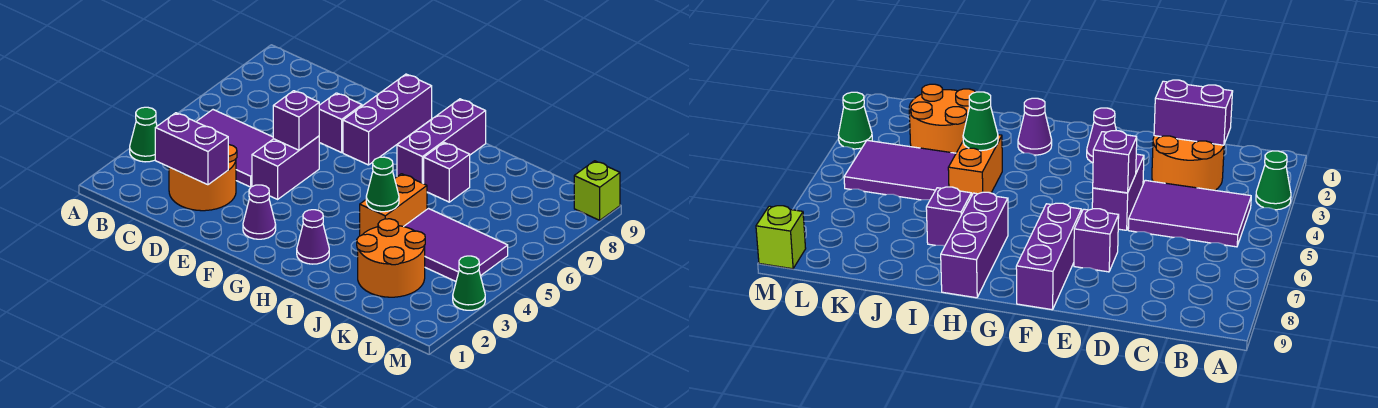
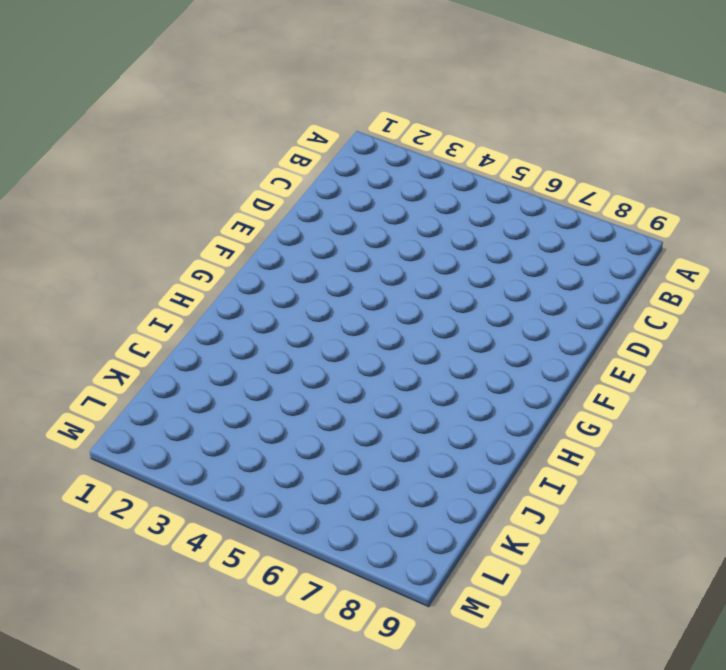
none -> green 1x1 cone [130,107,157,162]
none -> purple 2x3 tile [196,110,273,187]
none -> orange 2x2 round brick [169,144,237,211]

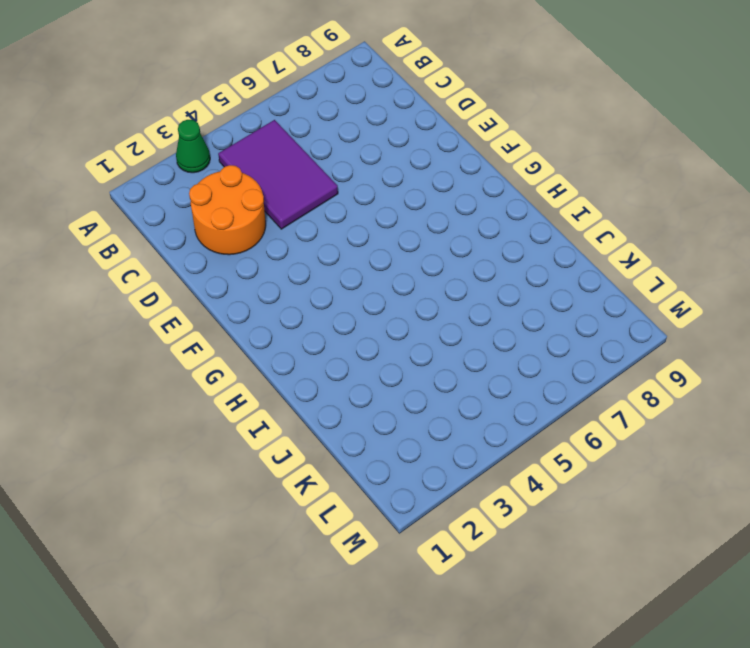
none -> purple 1x2 brick [252,136,319,199]
none -> purple 1x1 brick [319,93,362,153]
none -> purple 1x1 cone [243,185,276,239]

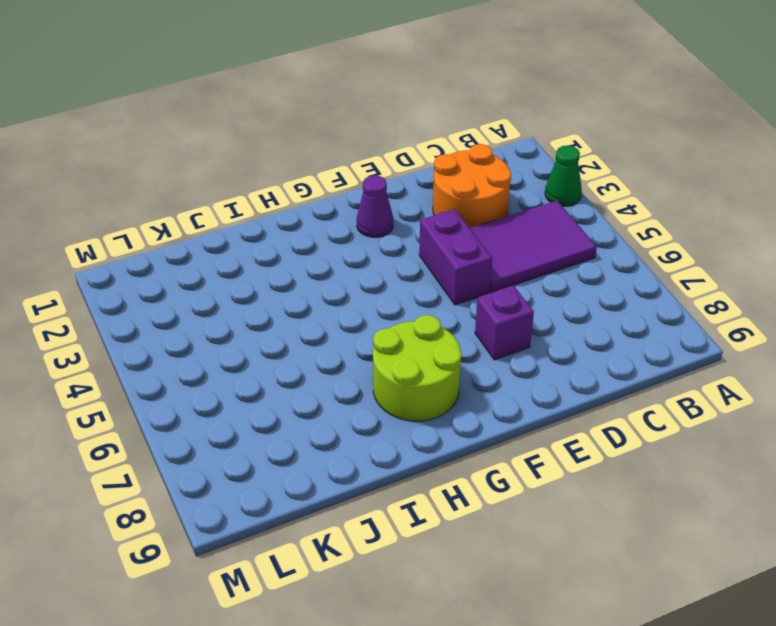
lime 2x2 round brick [373,315,461,421] -> purple 1x3 brick [397,99,486,184]
none -> purple 1x3 brick [343,74,432,165]
none -> purple 1x1 cone [297,210,329,264]
none -> orange 1x2 brick [360,174,427,236]

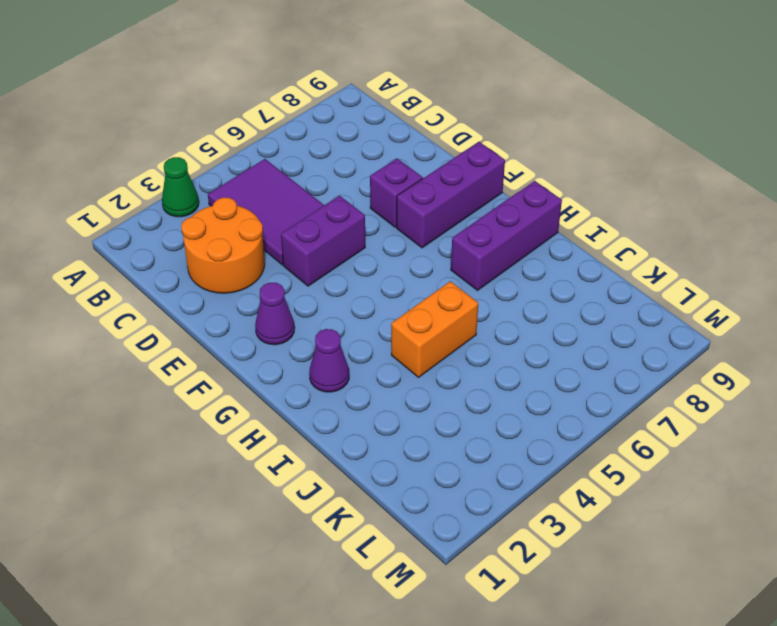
none -> purple 1x1 brick [424,143,470,202]
none -> orange 2x2 round brick [357,219,425,297]
none -> purple 2x3 tile [404,209,508,281]

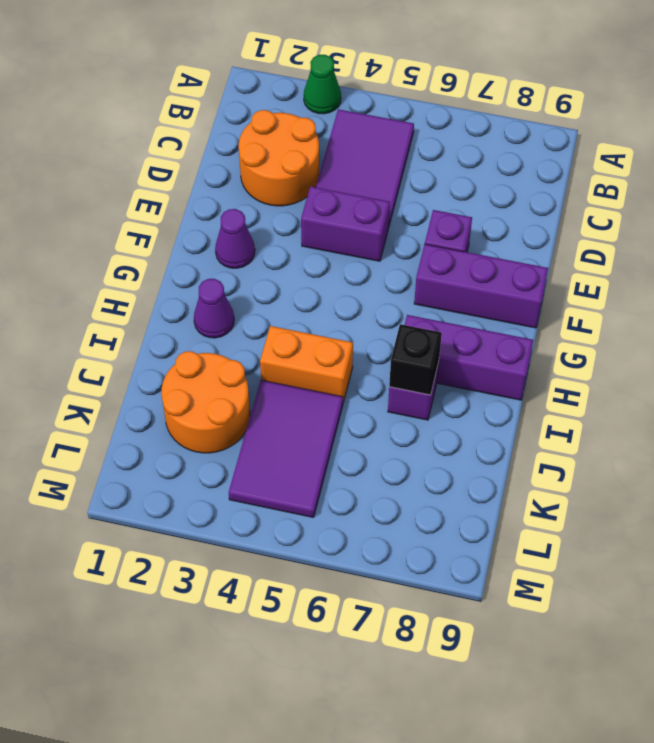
black 1x1 brick [389,324,442,395] -> none
none -> green 1x1 cone [453,256,485,310]
none -> lime 1x1 brick [574,161,620,220]
none -> purple 1x2 brick [155,113,228,185]

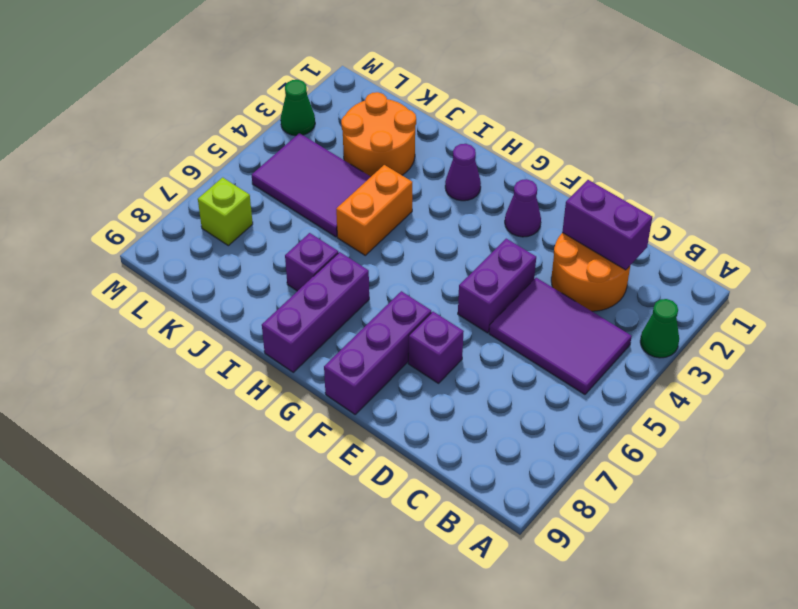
lime 1x1 brick [198,177,253,246] -> lime 1x1 brick moved to [574,161,620,220]
none -> purple 1x1 brick [273,91,319,150]
none -> green 1x1 cone [366,157,399,212]

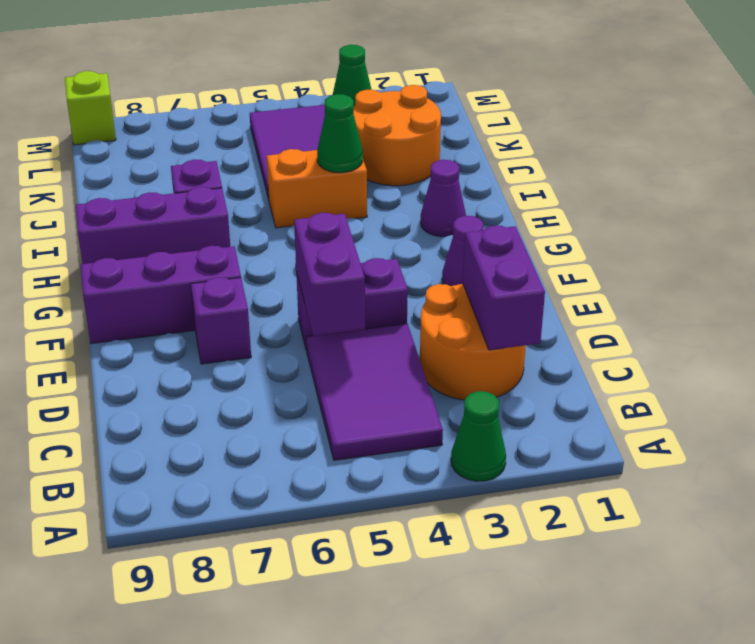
purple 1x2 brick [294,213,365,336] -> purple 1x1 brick [273,91,319,150]

